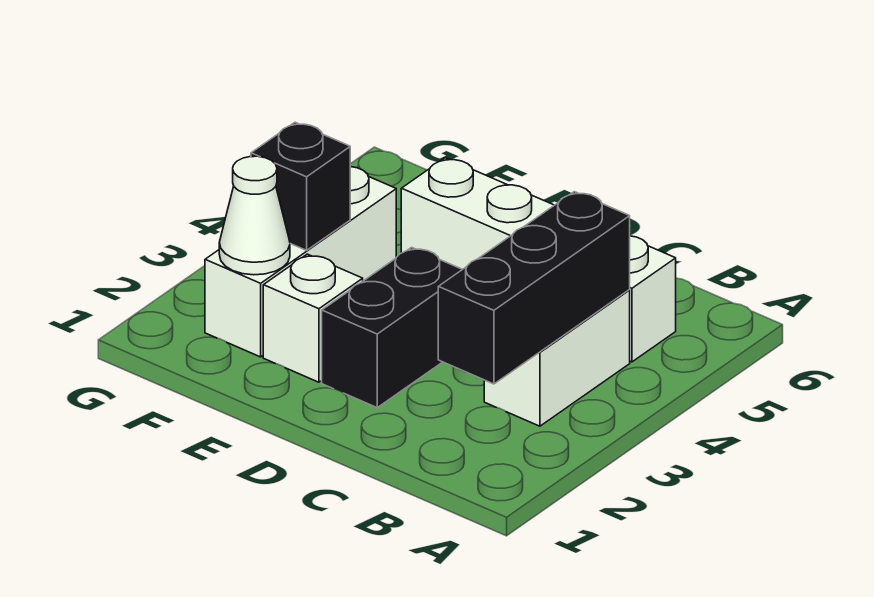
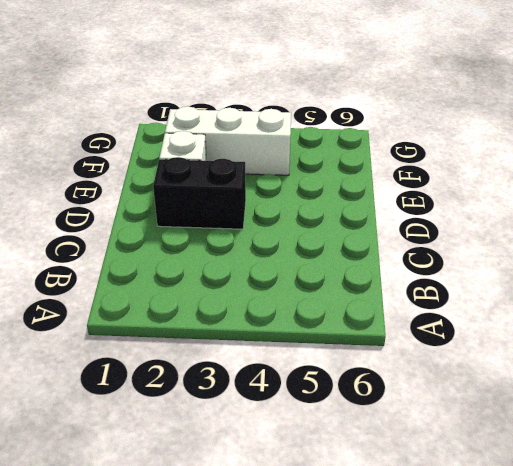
none -> white 1x2 brick [484,290,630,426]
none -> white 1x4 brick [401,158,676,362]

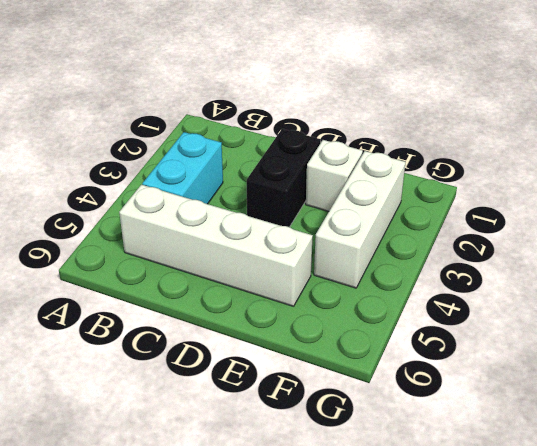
cyan 1x2 brick [142,132,223,204] -> white 1x2 brick [484,290,630,426]
none -> black 1x3 brick [438,192,630,384]
none -> white 1x1 cone [219,156,290,275]

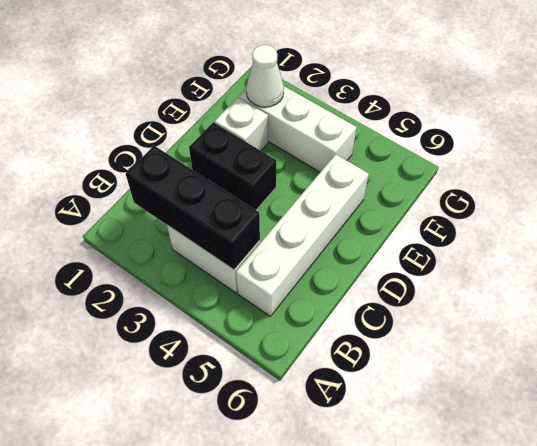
none -> black 1x1 brick [251,122,350,250]

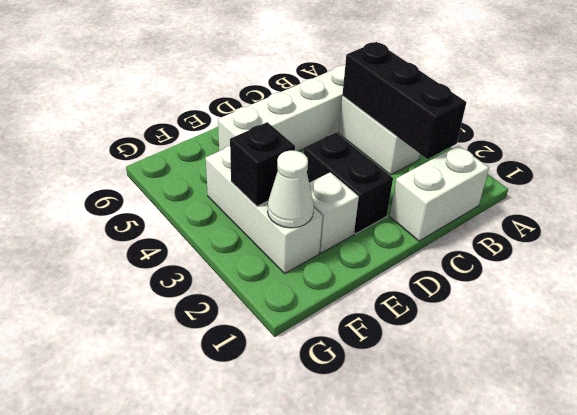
white 1x2 brick [390,145,489,241] -> none

